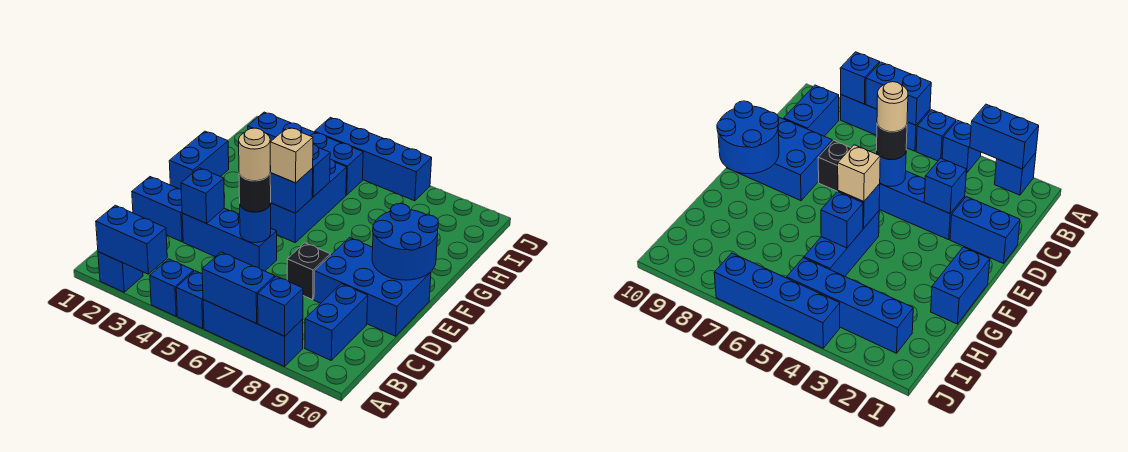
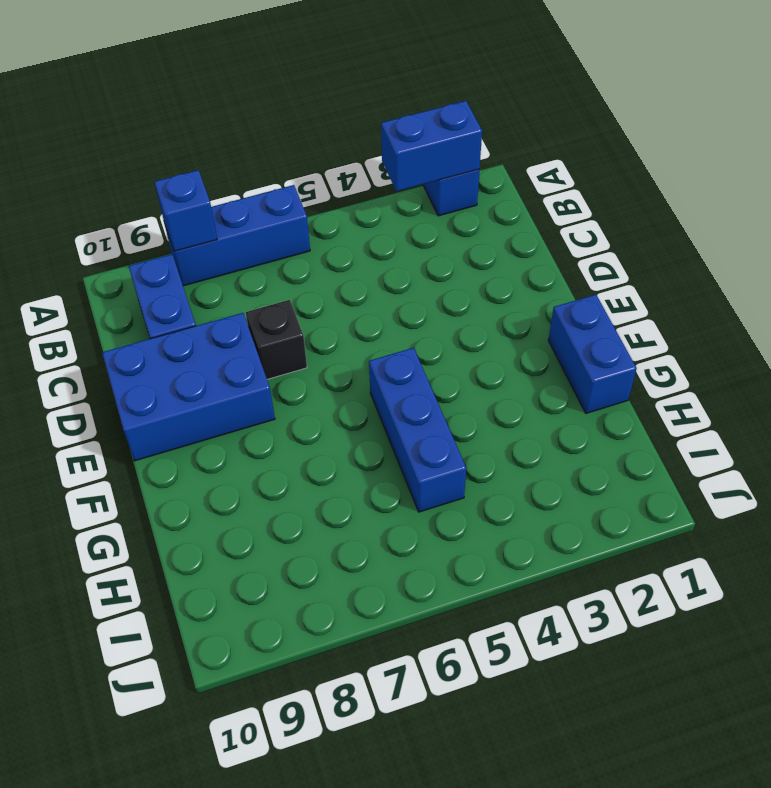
none -> blue 1x1 brick [150,259,194,316]
none -> blue 1x1 brick [176,271,204,329]
none -> blue 1x2 brick [132,177,183,242]

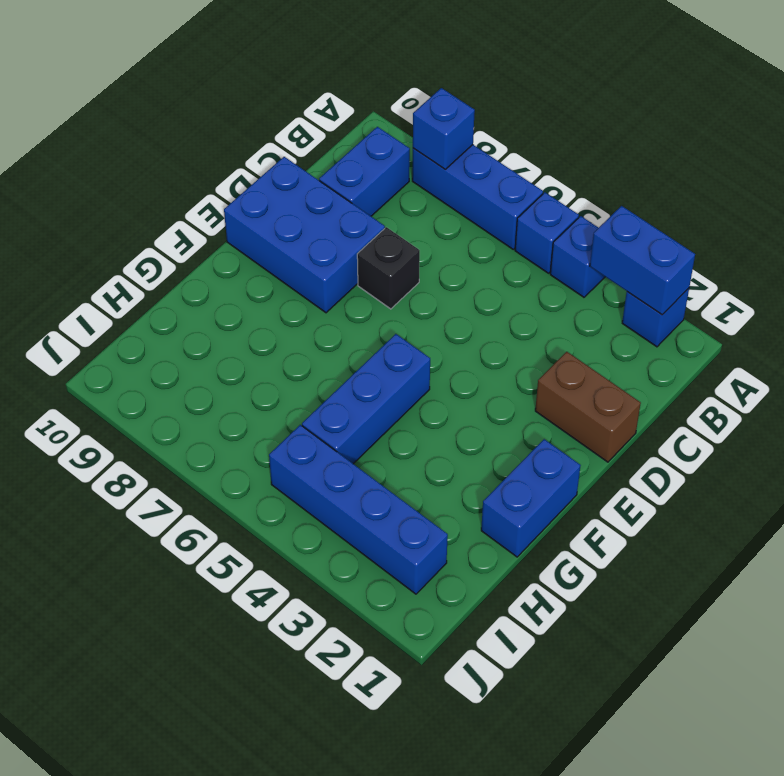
brown 1x2 brick [535,352,641,462] -> blue 1x2 brick [132,177,183,242]
none -> blue 1x3 brick [182,208,277,271]
none -> blue 1x4 brick [314,117,432,201]
none -> blue 1x2 brick [202,252,275,323]

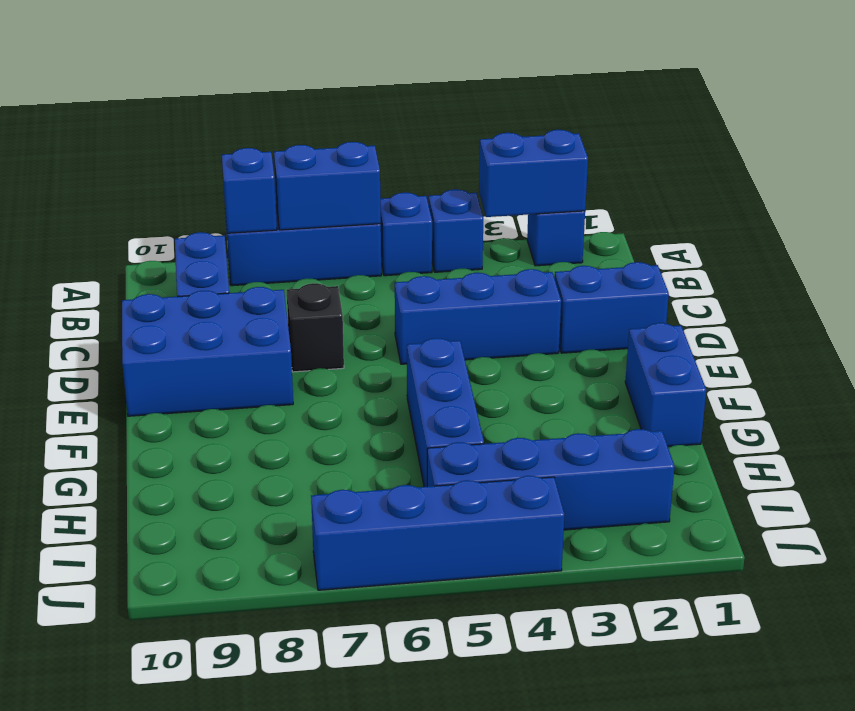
none -> blue 1x1 brick [181,168,224,223]
none -> blue 1x1 round brick [240,203,271,243]
none -> blue 2x2 round brick [372,204,438,280]

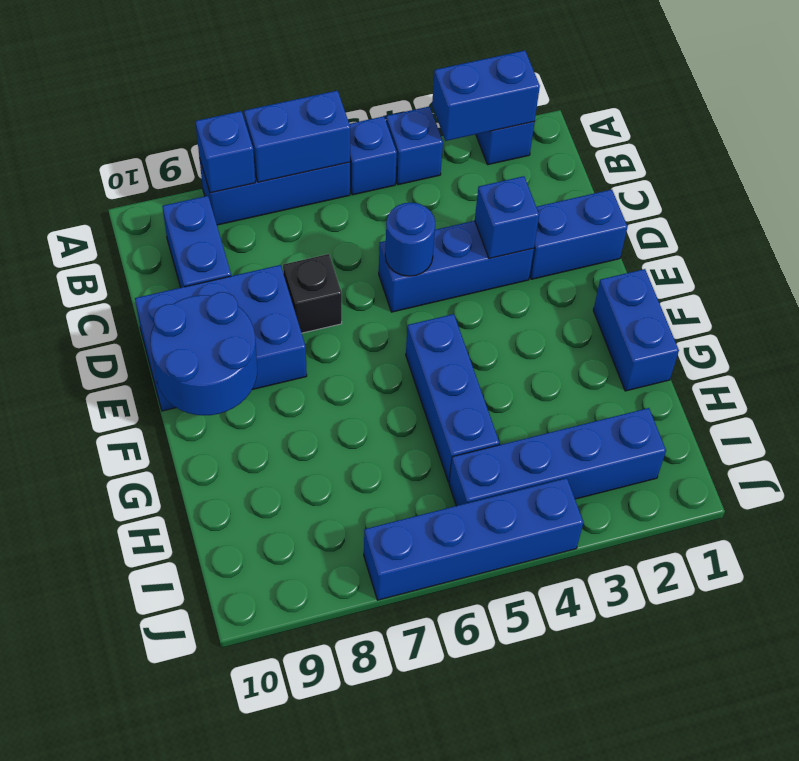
none -> blue 1x1 brick [271,168,313,213]
none -> blue 1x1 brick [312,144,330,197]
none -> black 1x1 round brick [239,173,271,212]

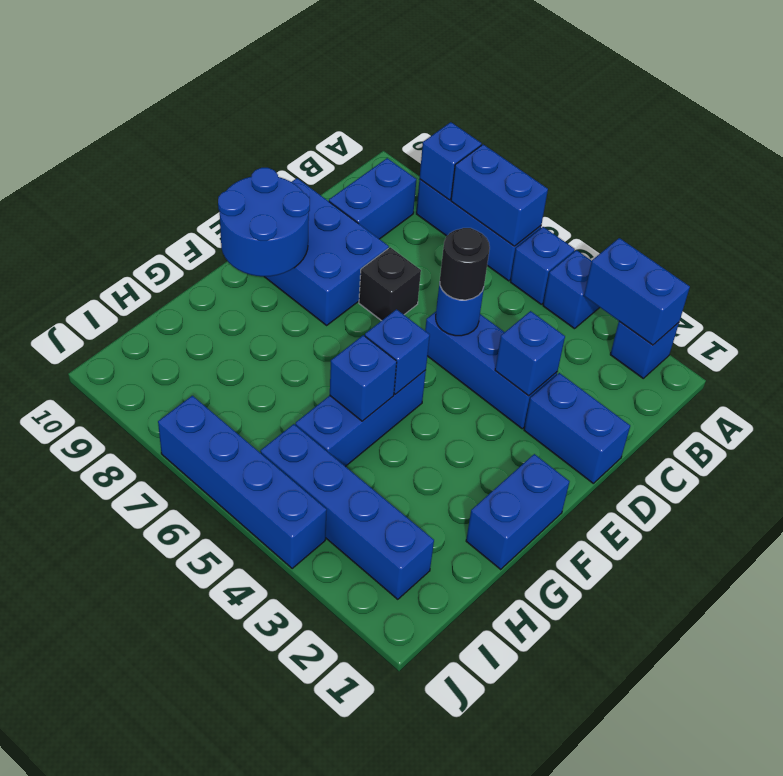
none -> tan 1x1 brick [270,127,313,183]
none -> tan 1x1 round brick [239,128,270,181]

